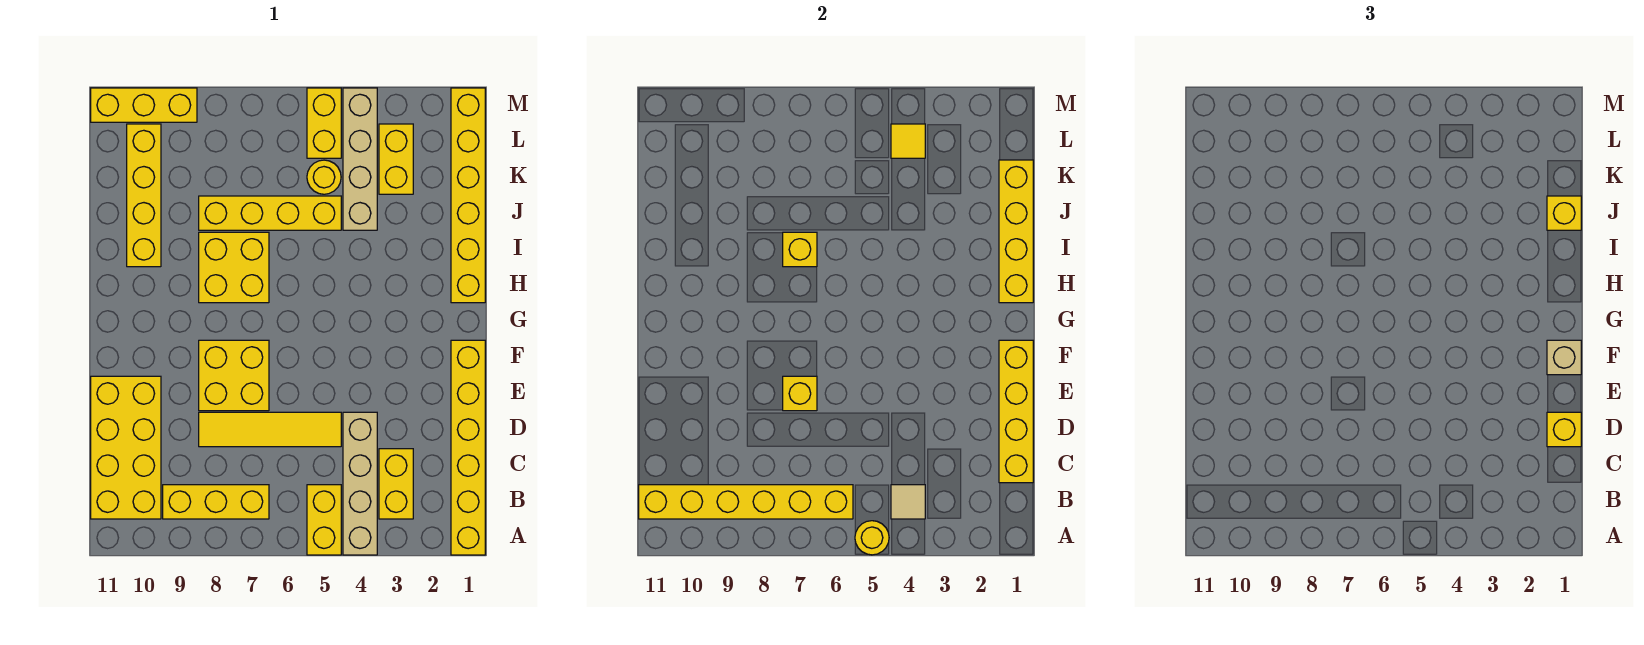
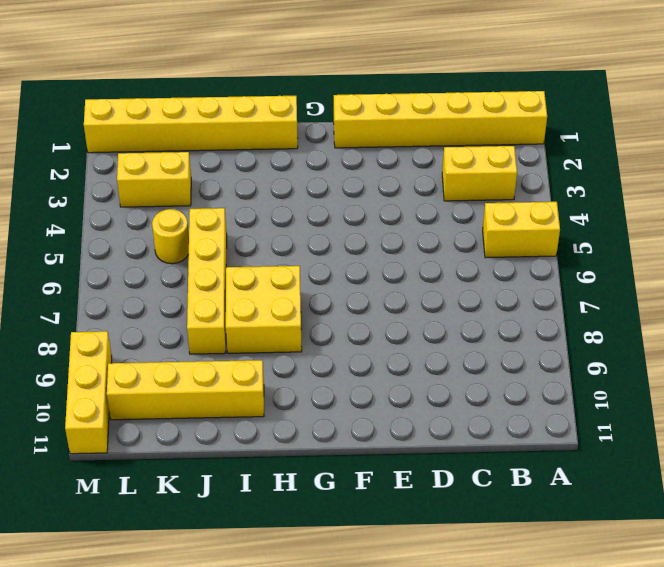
none -> tan 1x4 brick [343,412,377,555]
none -> yellow 1x3 brick [163,485,269,519]
none -> yellow 2x4 brick [91,376,161,519]

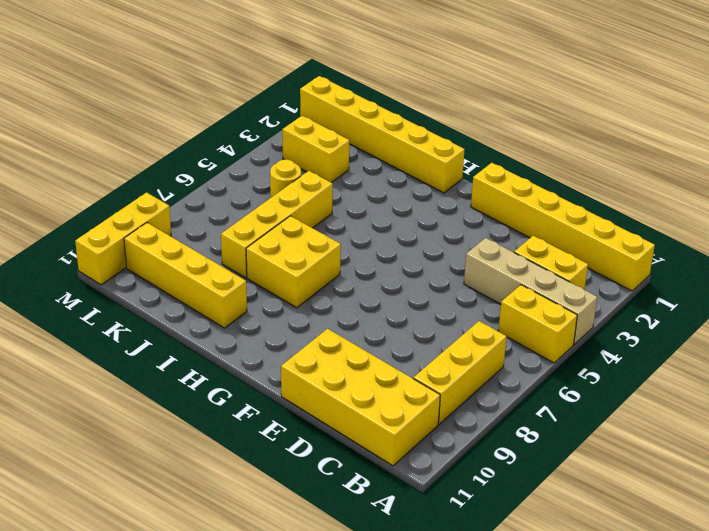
none -> yellow 1x4 tile [199,412,341,447]
none -> yellow 2x2 brick [199,340,269,411]
none -> tan 1x4 brick [343,88,377,230]

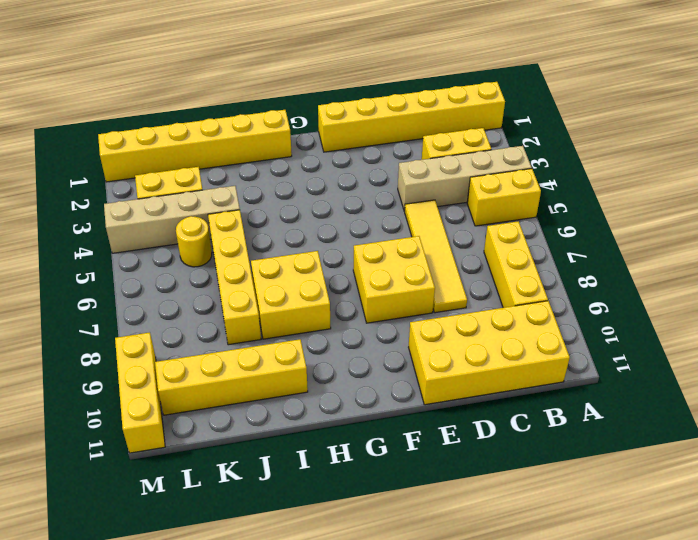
none -> yellow 1x2 brick [307,88,341,158]
none -> yellow 1x1 round brick [855,521,889,555]
none -> tan 1x1 tile [891,485,925,519]

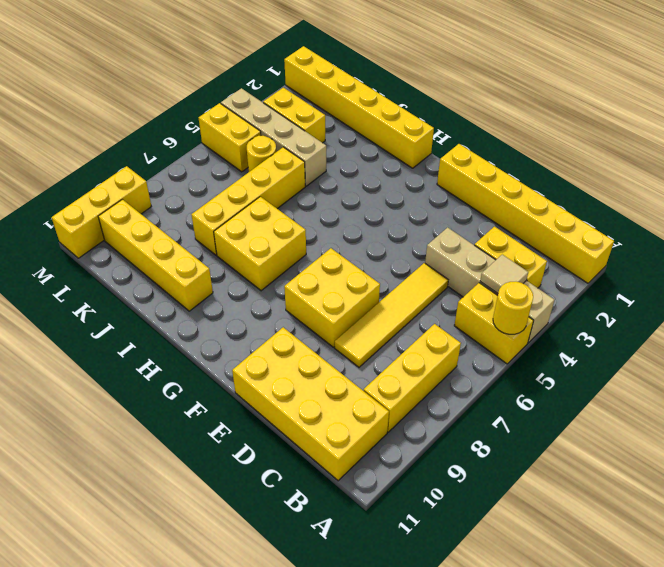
none -> yellow 1x6 brick [639,485,853,519]
none -> yellow 1x4 brick [999,340,1033,483]
none -> yellow 1x1 brick [783,376,817,411]

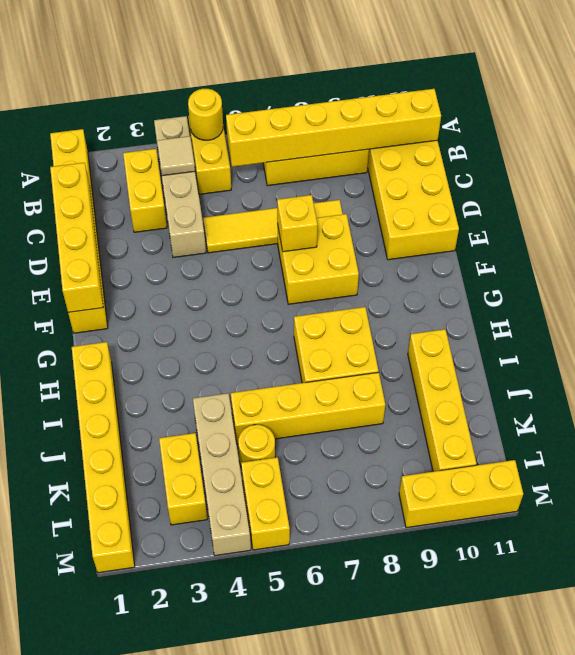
none -> yellow 1x4 brick [999,160,1033,303]
none -> yellow 1x1 brick [783,232,817,267]
none -> yellow 1x1 tile [891,124,925,158]

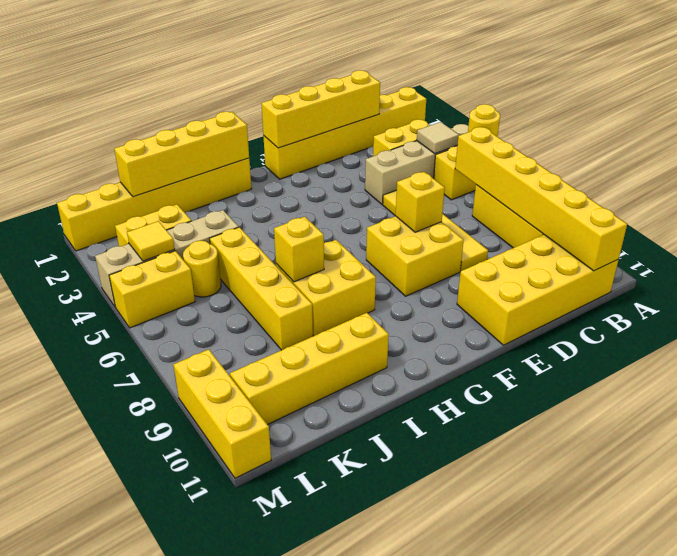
none -> yellow 1x1 brick [1547,412,1581,447]
none -> tan 1x1 brick [1547,340,1581,375]
none -> yellow 1x1 brick [1547,196,1581,230]

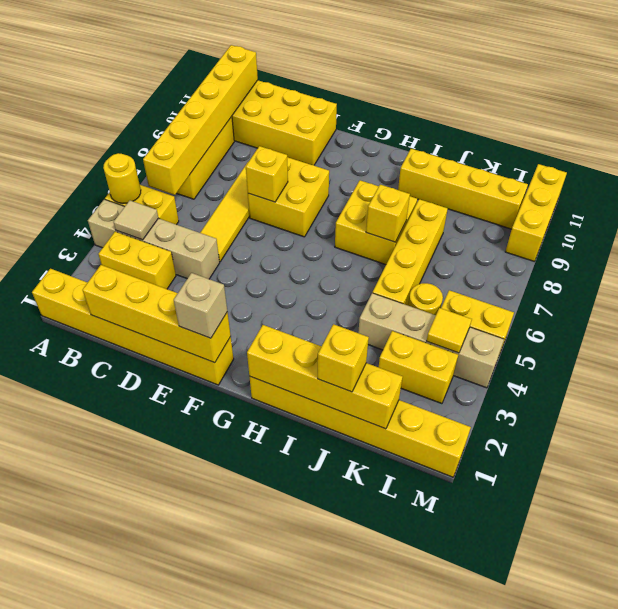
none -> yellow 1x1 brick [1547,412,1581,447]

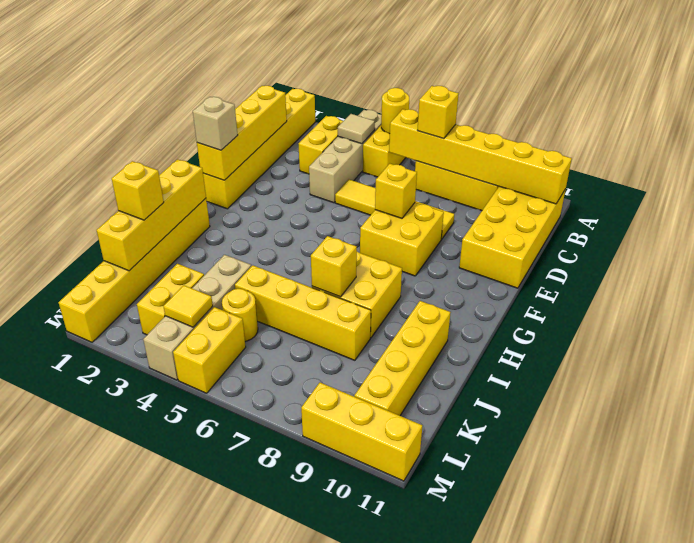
yellow 1x1 brick [418,86,459,139] -> yellow 1x1 brick moved to [1547,412,1581,447]

